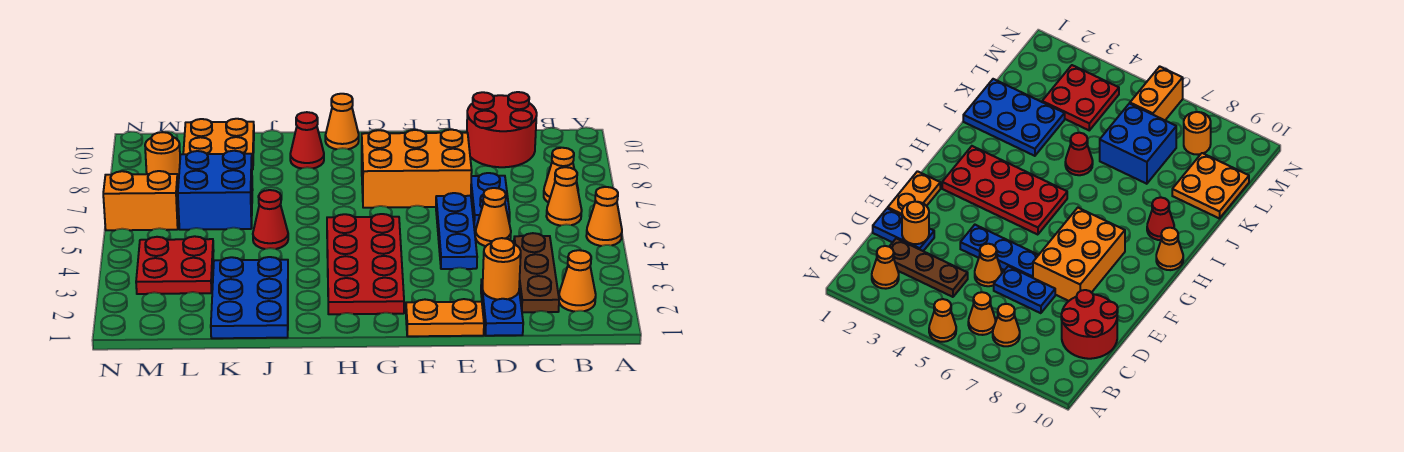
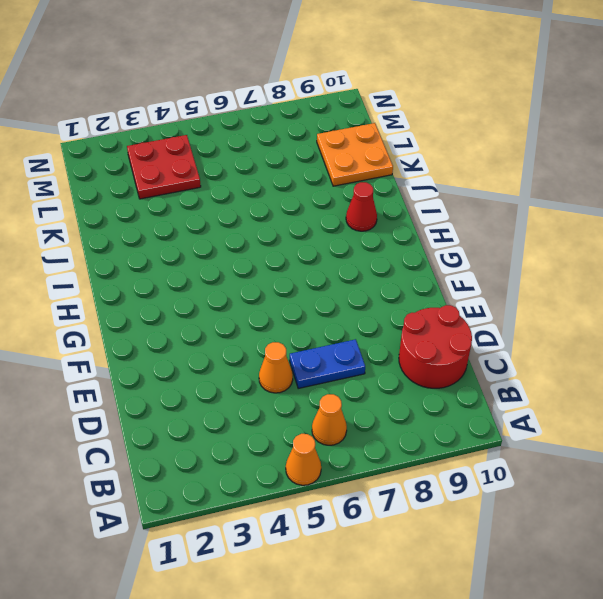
none -> orange 1x1 cone [559,250,596,311]
none -> orange 1x1 cone [544,148,578,202]
none -> brown 1x3 plate [514,233,559,312]

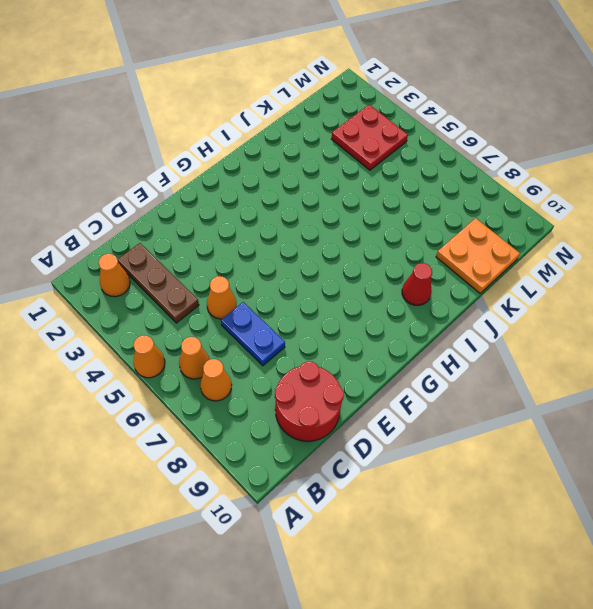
none -> blue 1x2 plate [481,279,523,336]
none -> orange 1x2 plate [406,299,484,336]
none -> blue 1x3 plate [436,193,477,269]

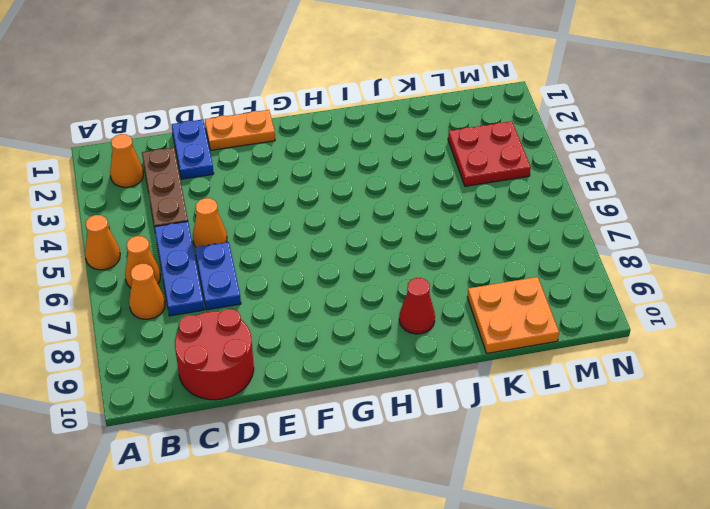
blue 1x3 plate [154,221,204,316] -> blue 1x3 plate moved to [436,193,477,269]
none -> orange 2x3 brick [362,130,472,208]
none -> red 2x4 plate [327,214,404,314]
none -> orange 1x1 cone [325,94,359,149]

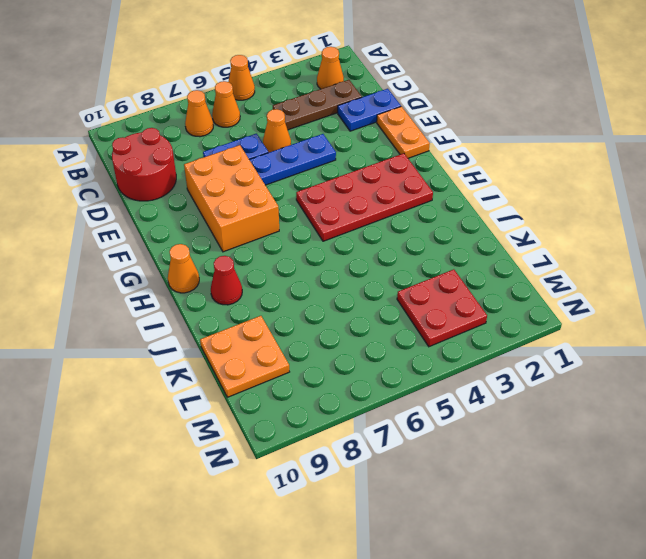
none -> blue 2x3 plate [211,257,288,338]
none -> red 1x1 cone [253,190,288,249]
none -> blue 2x2 brick [178,151,253,230]

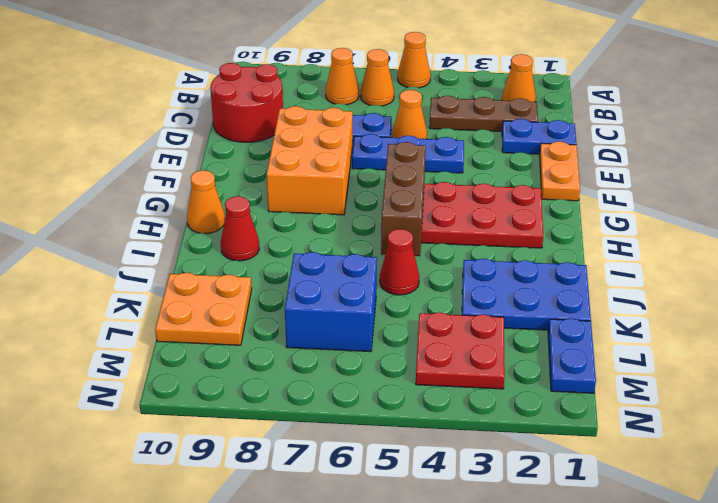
brown 1x3 brick [381,142,426,256] -> none
blue 1x2 plate [548,318,596,393] -> none
none -> orange 1x2 brick [103,171,179,230]
none -> orange 1x1 round brick [145,132,180,183]
none -> orange 1x1 round brick [482,238,521,300]

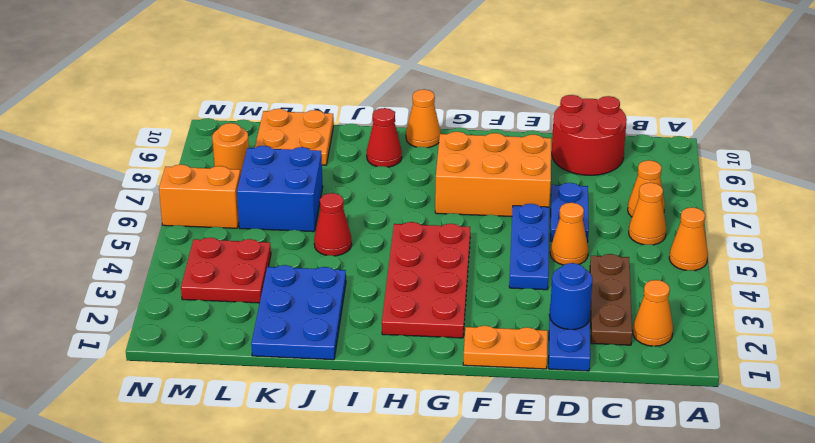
blue 1x1 round brick [550,263,593,330] -> orange 1x1 round brick [482,238,521,300]

